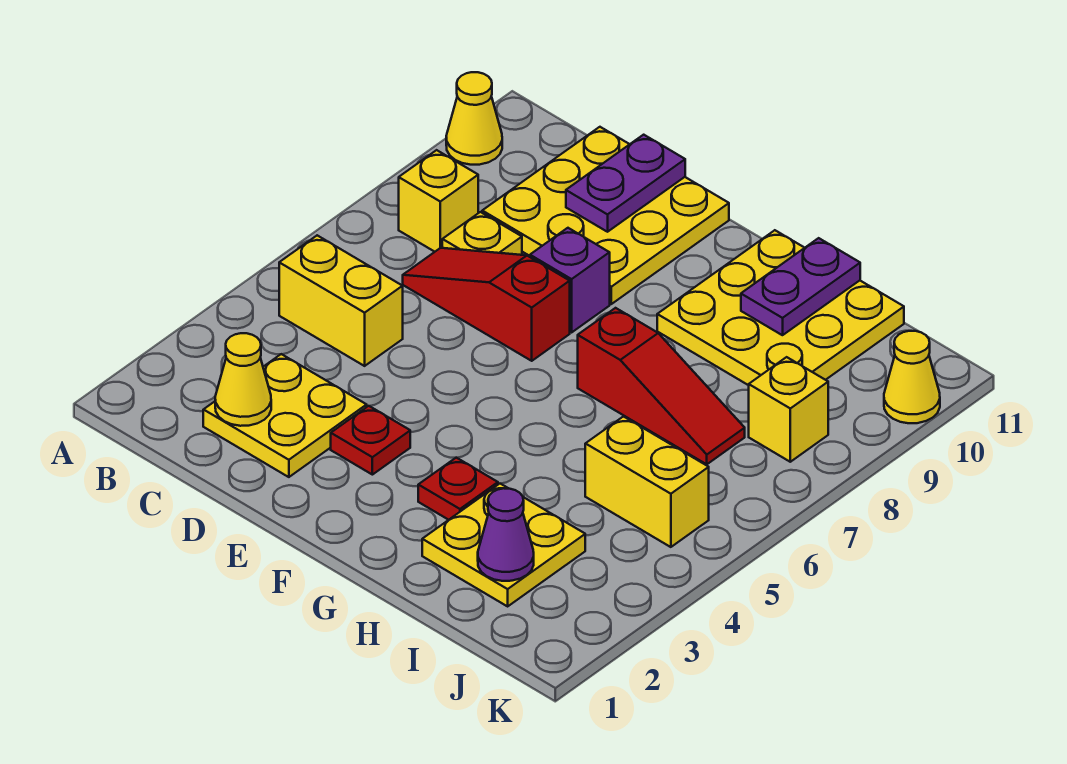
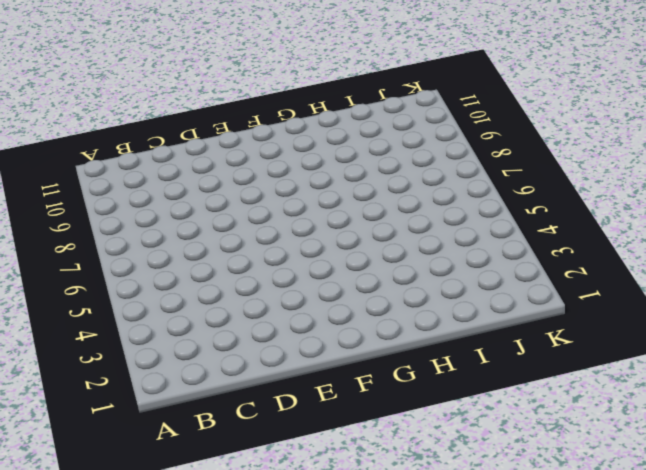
none -> yellow 1x1 cone [446,72,502,165]
none -> yellow 1x2 brick [279,235,403,366]
none -> yellow 1x1 brick [399,150,478,252]

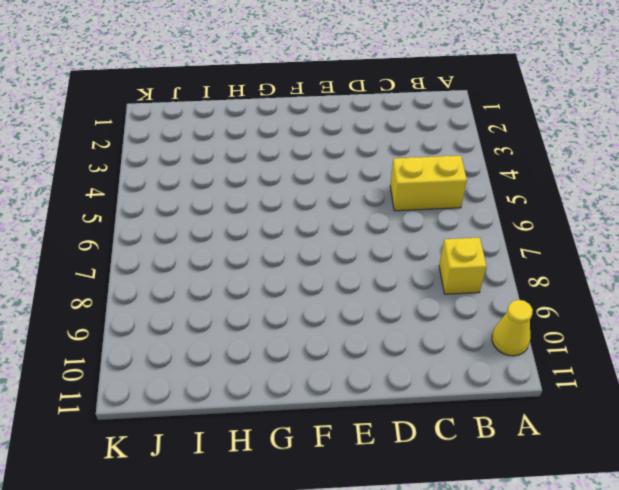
none -> yellow 2x2 plate [203,354,367,477]
none -> red 1x3 slope [403,248,570,361]
none -> yellow 1x1 plate [442,212,522,255]

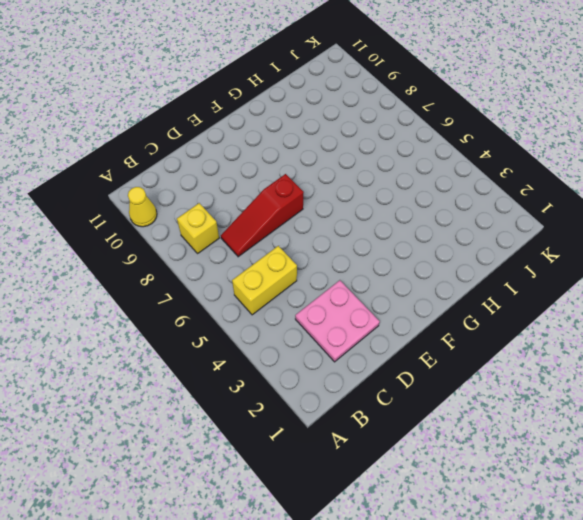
pink 2x2 plate [295,280,380,362] -> yellow 2x2 plate [203,354,367,477]
none -> yellow 1x1 plate [442,212,522,255]
none -> yellow 3x3 plate [482,127,729,304]
none -> red 1x1 plate [331,406,410,475]

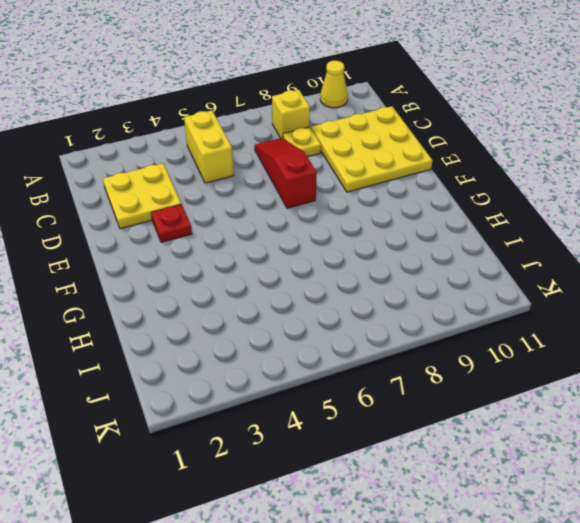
none -> purple 1x1 brick [530,228,610,332]
none -> red 1x1 plate [418,458,498,520]
none -> red 1x3 slope [578,308,745,464]

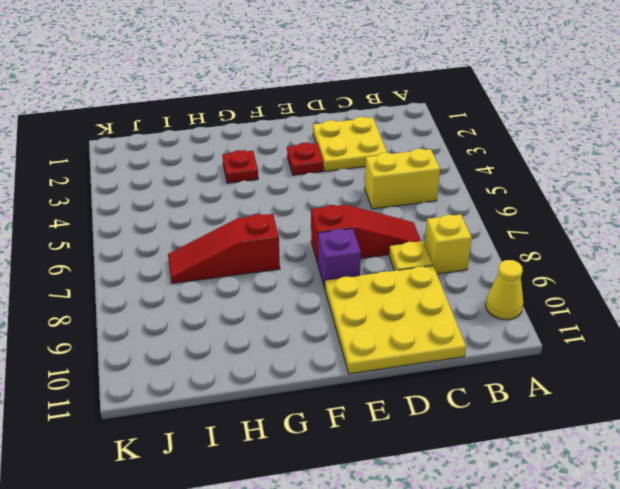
none -> yellow 3x3 plate [657,230,904,385]
none -> yellow 2x2 plate [422,484,585,606]
none -> yellow 1x2 brick [585,417,709,547]

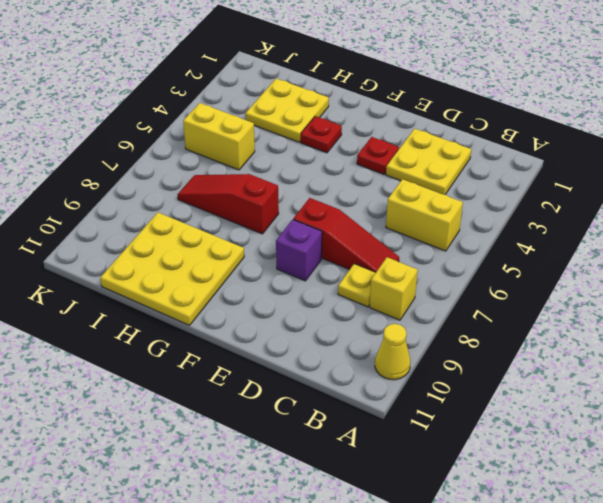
none -> yellow 3x3 plate [482,127,729,304]
none -> yellow 1x1 brick [749,357,828,462]
none -> yellow 1x1 cone [884,331,940,423]

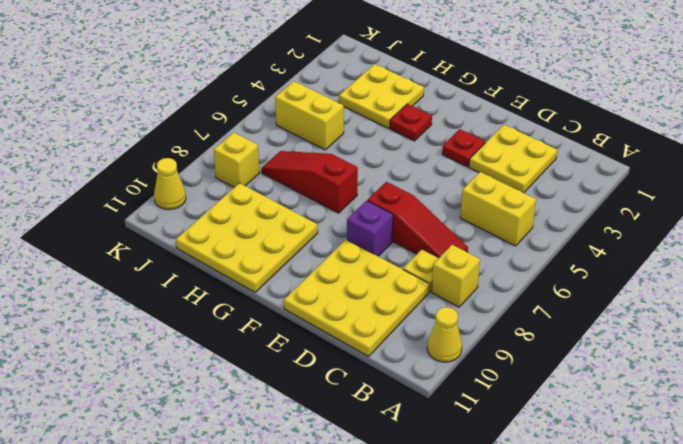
none -> yellow 1x1 cone [215,333,271,426]
none -> purple 1x2 plate [566,135,685,232]
none -> purple 1x2 plate [741,238,860,335]

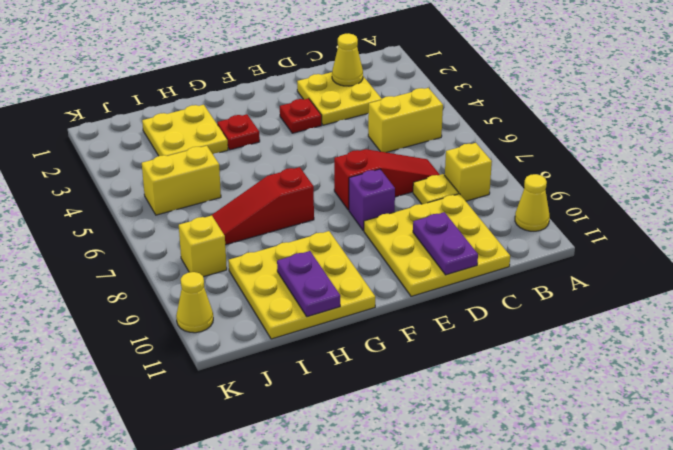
none -> purple 1x1 cone [478,488,534,581]

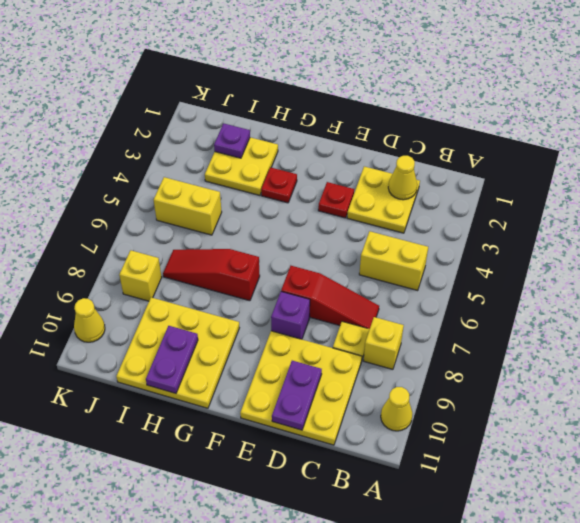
purple 1x1 plate [214,123,250,158] -> purple 1x1 cone [478,488,534,581]

